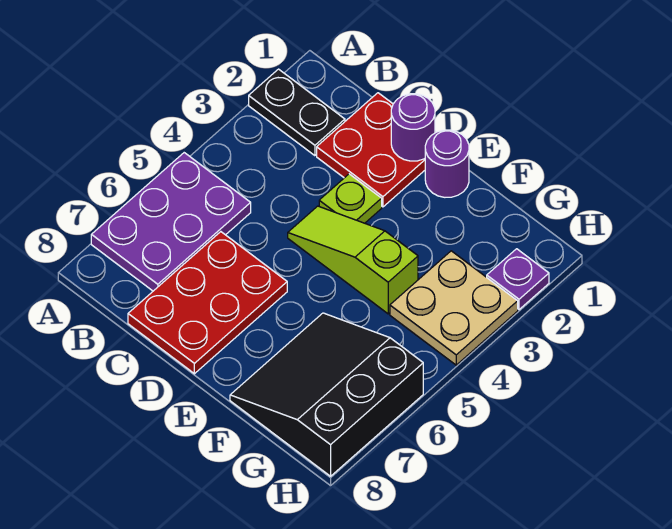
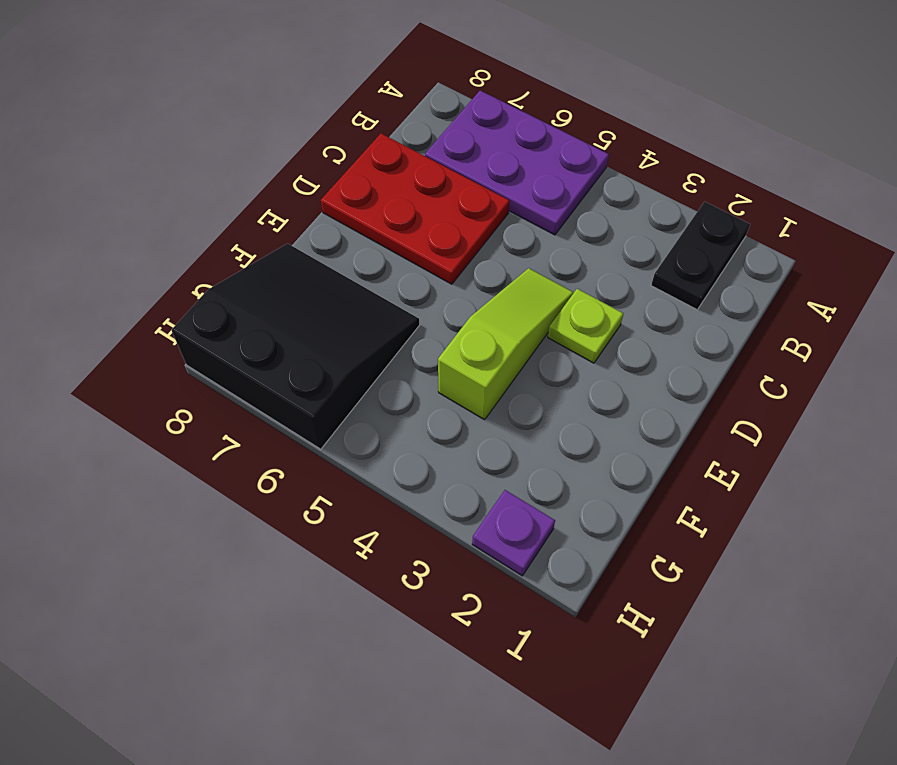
none -> red 2x2 plate [317,93,425,207]
none -> purple 1x1 round brick [425,130,469,197]

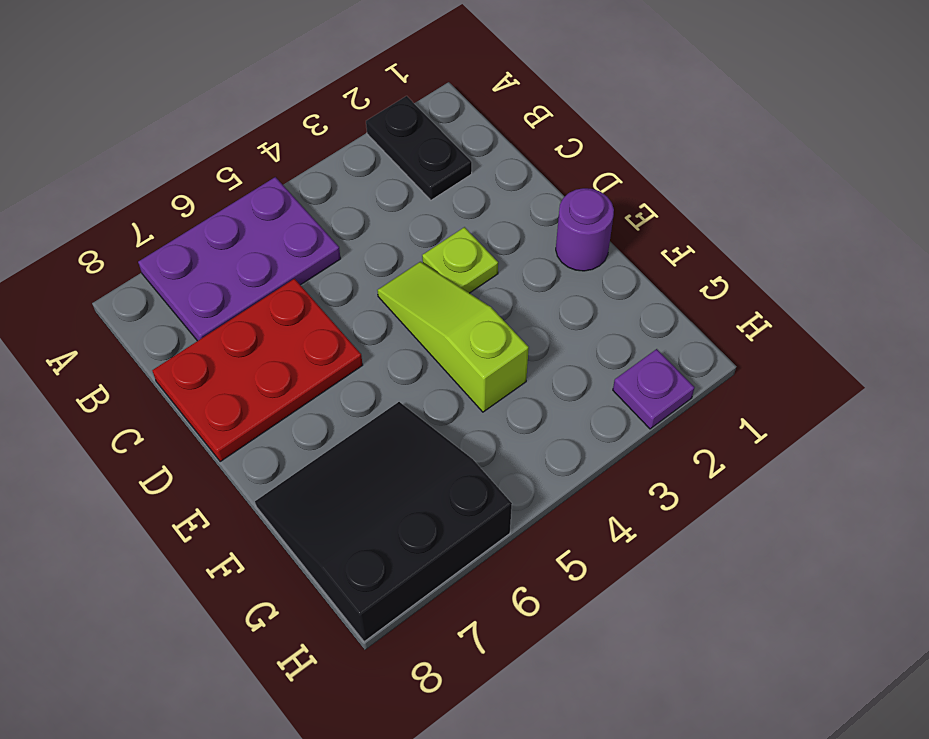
none -> red 2x2 plate [317,93,425,207]
none -> tan 2x2 plate [390,251,518,365]

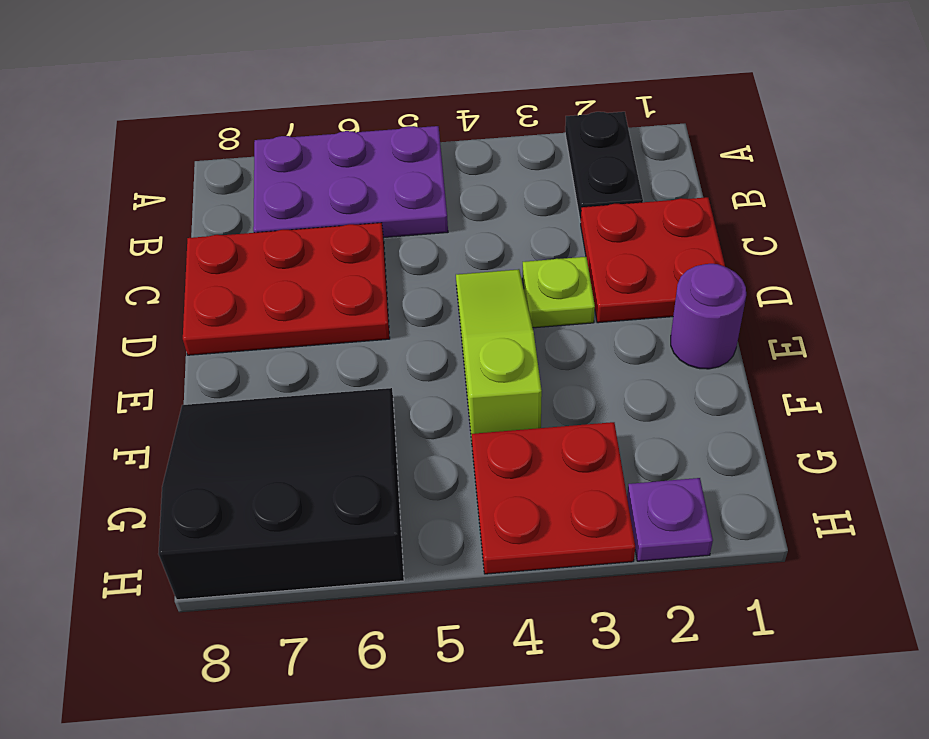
red 2x2 plate [472,422,635,574] -> tan 2x2 plate [390,251,518,365]
none -> purple 1x1 round brick [391,94,435,161]

